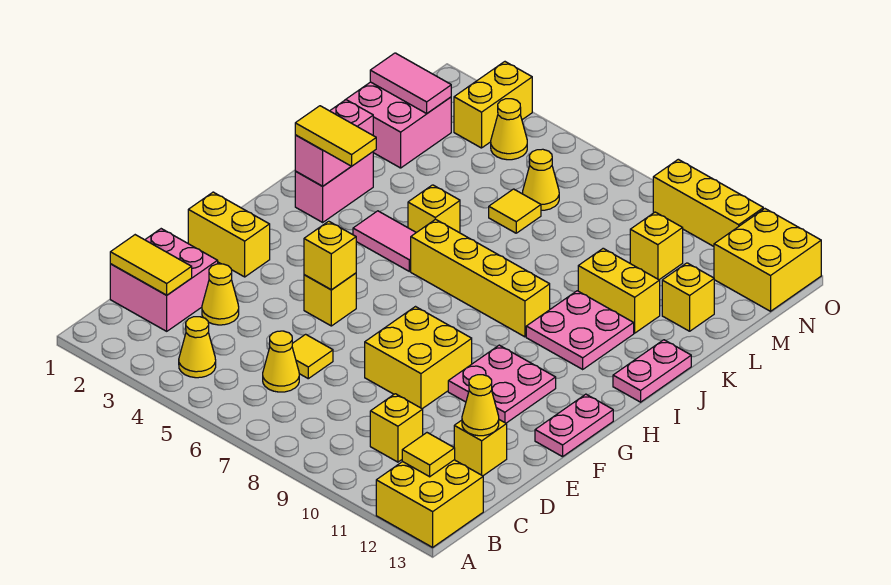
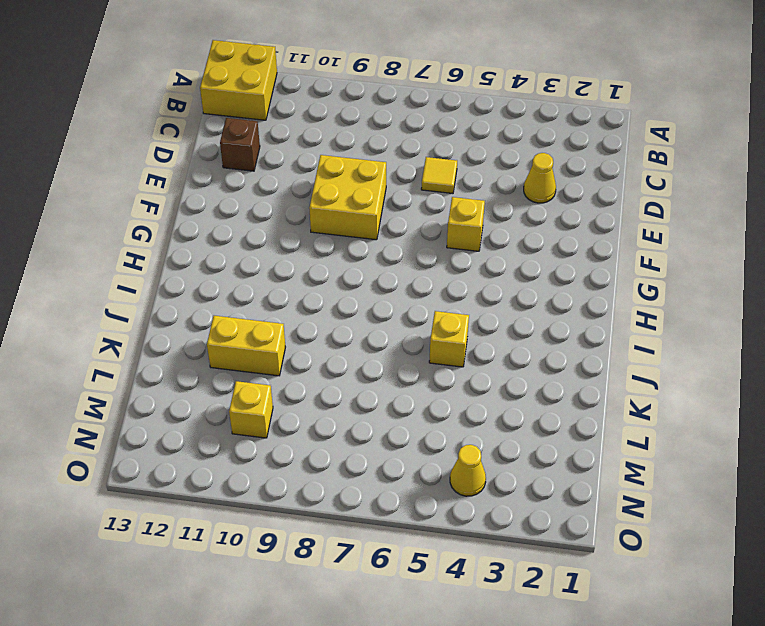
brown 1x1 brick [220,118,260,171] -> yellow 1x1 brick [454,420,507,476]
none -> yellow 1x1 cone [179,317,216,378]
none -> pink 2x2 brick [110,229,218,331]
none -> yellow 1x1 cone [263,331,299,392]
none -> yellow 1x1 brick [370,394,423,462]

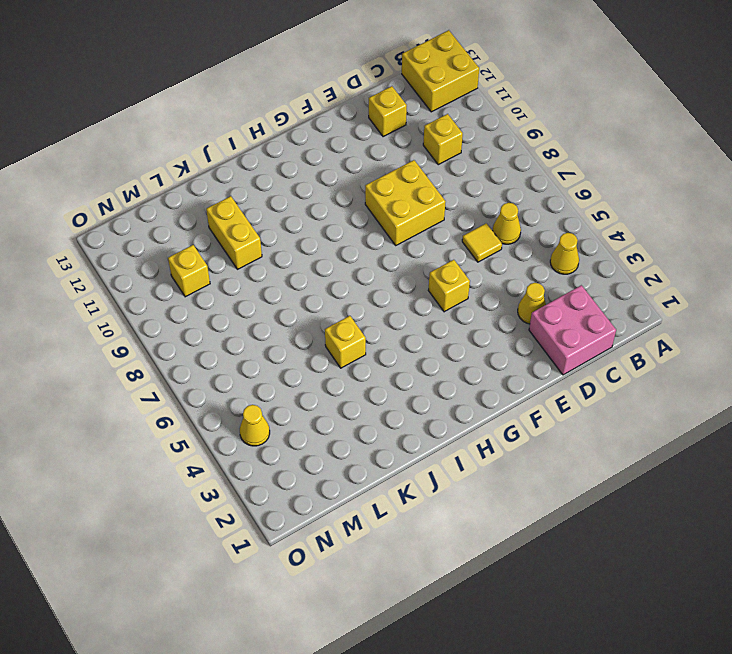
none -> yellow 1x2 brick [188,192,270,277]
none -> pink 2x2 plate [448,345,556,423]
none -> pink 1x2 plate [535,394,613,457]
none -> pink 1x2 brick [295,152,373,222]

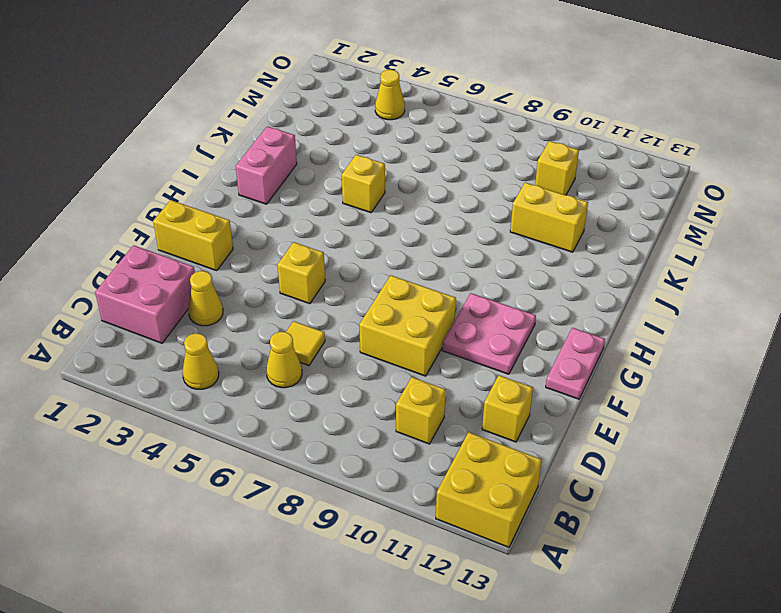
none -> pink 1x2 tile [353,211,416,271]
none -> yellow 1x4 brick [411,219,550,337]
none -> pink 2x2 plate [526,291,634,369]
none -> pink 1x2 plate [613,340,691,402]

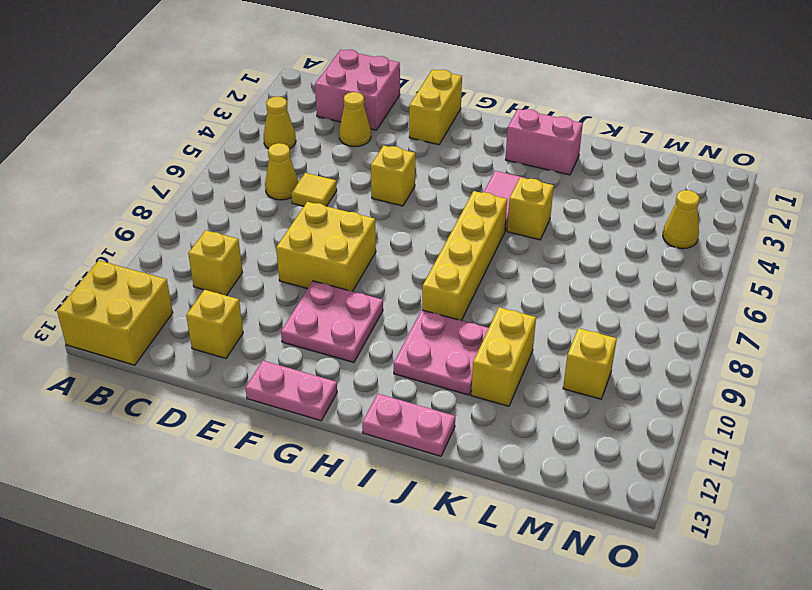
none -> pink 2x2 brick [346,82,451,168]
none -> yellow 1x1 tile [489,189,541,233]
none -> yellow 1x1 brick [662,263,714,331]
none -> yellow 1x1 cone [523,149,559,210]

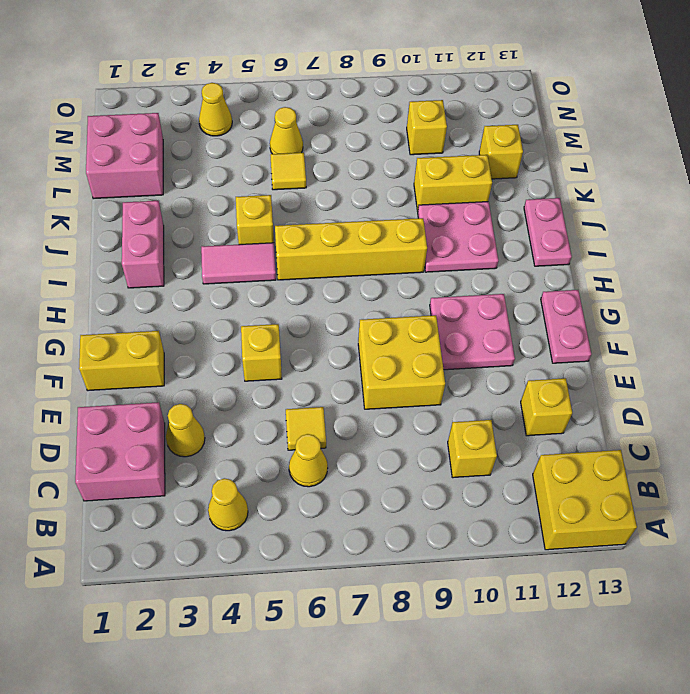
none -> yellow 1x2 brick [454,62,532,148]
none -> yellow 2x2 brick [714,209,821,311]
none -> yellow 1x3 brick [653,159,763,246]
none -> yellow 1x1 tile [402,433,455,477]

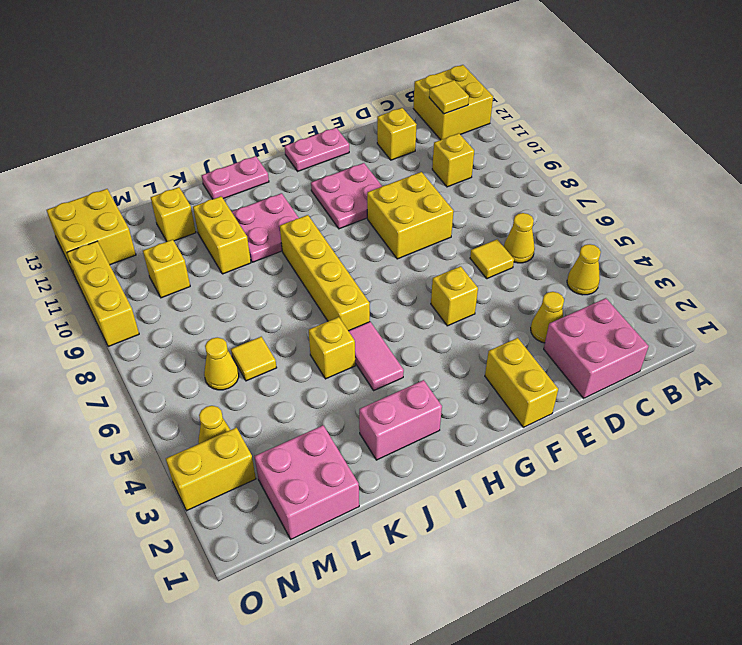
none -> yellow 1x2 tile [110,235,192,295]
none -> yellow 1x1 cone [462,375,499,436]
none -> yellow 1x1 brick [304,221,356,290]
none -> pink 1x2 brick [295,100,373,186]

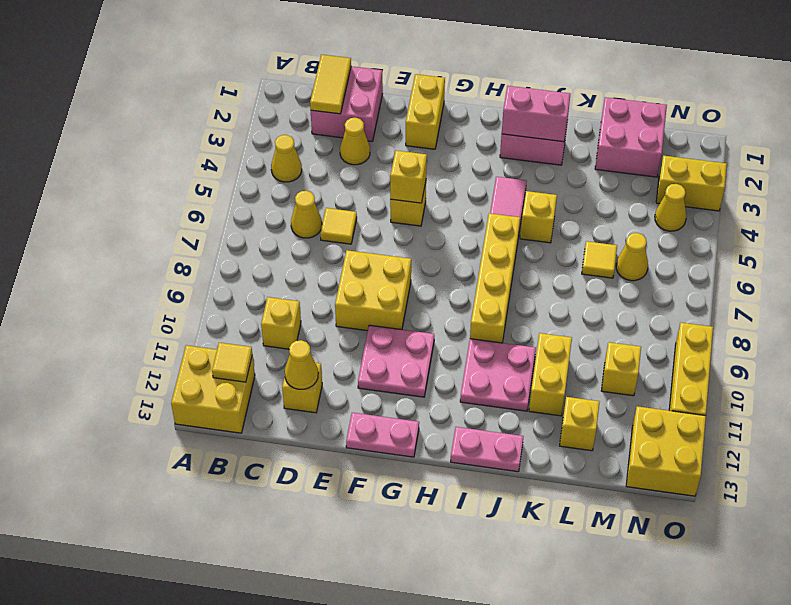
none -> pink 1x2 tile [370,53,451,113]
none -> yellow 1x2 tile [295,106,376,166]

